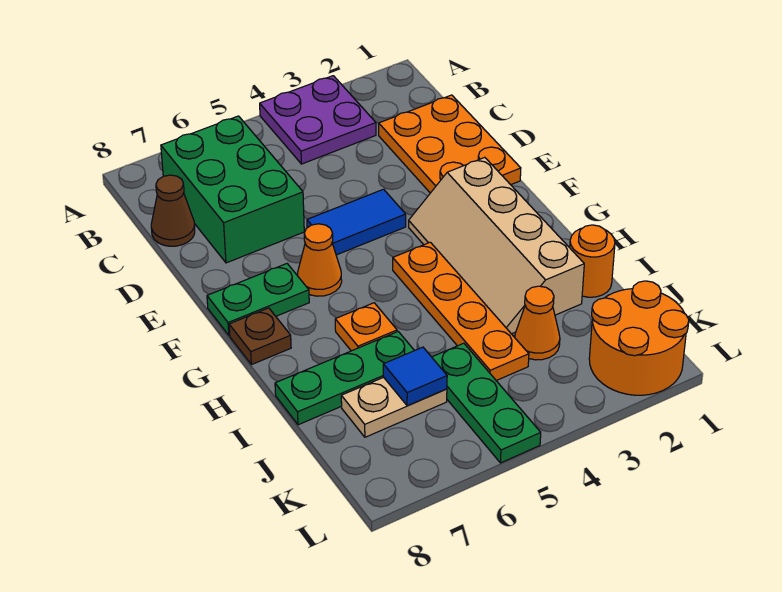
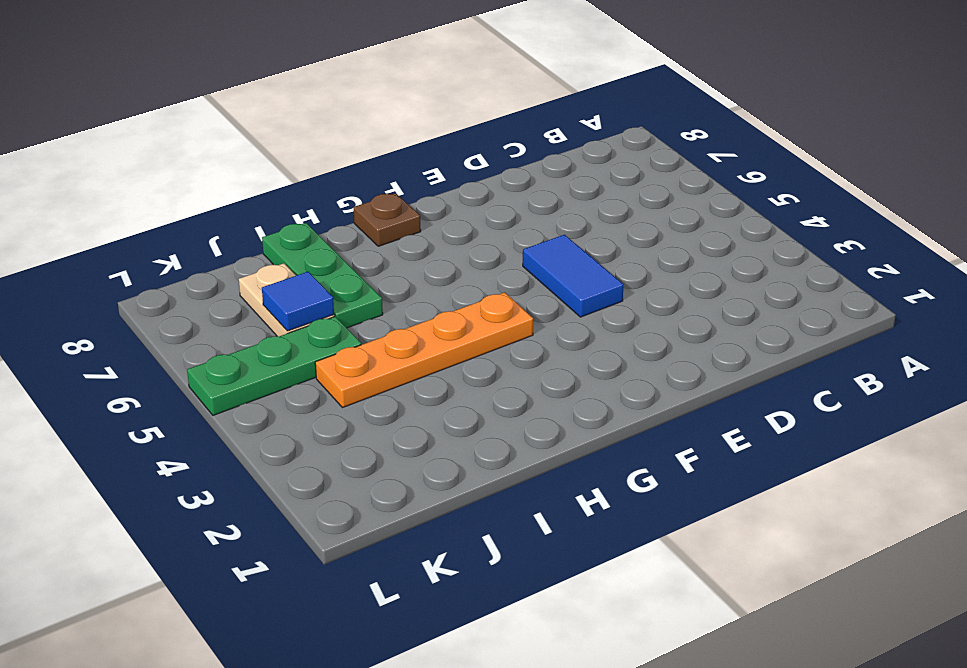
none -> purple 2x2 plate [260,76,376,164]
none -> green 2x3 brick [161,116,304,263]
none -> orange 2x3 plate [379,95,521,193]

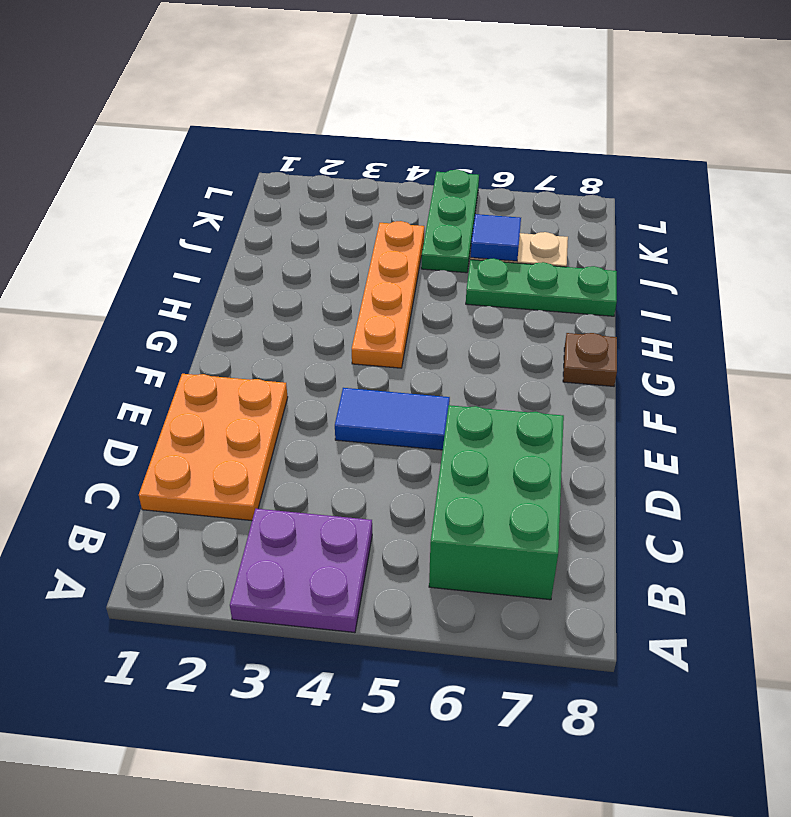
none -> brown 1x1 cone [151,175,195,246]
none -> tan 2x4 slope [409,157,584,334]
none -> orange 1x1 cone [298,224,342,296]

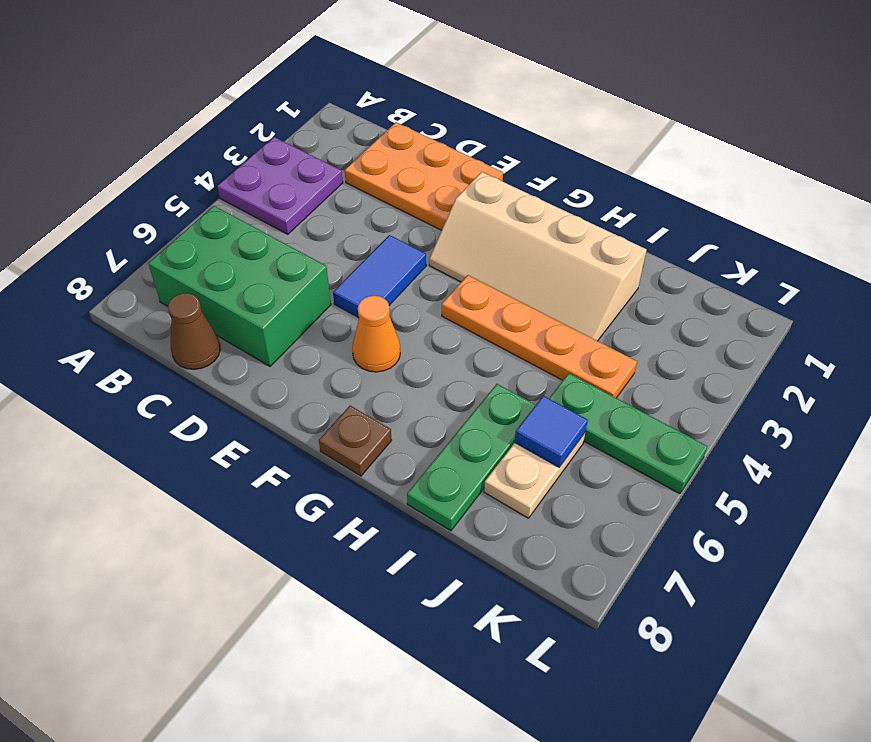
none -> green 1x2 plate [207,264,309,335]
none -> orange 1x1 plate [335,303,397,351]
none -> orange 1x1 round brick [570,225,615,297]

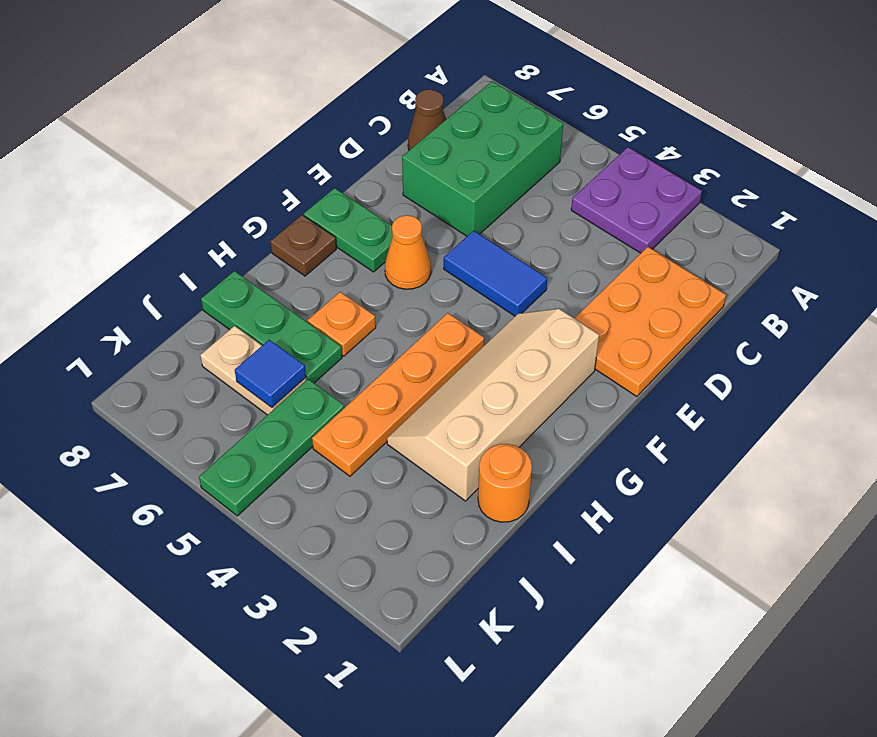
none -> orange 1x1 cone [515,286,560,360]
none -> orange 2x2 round brick [589,281,689,395]

